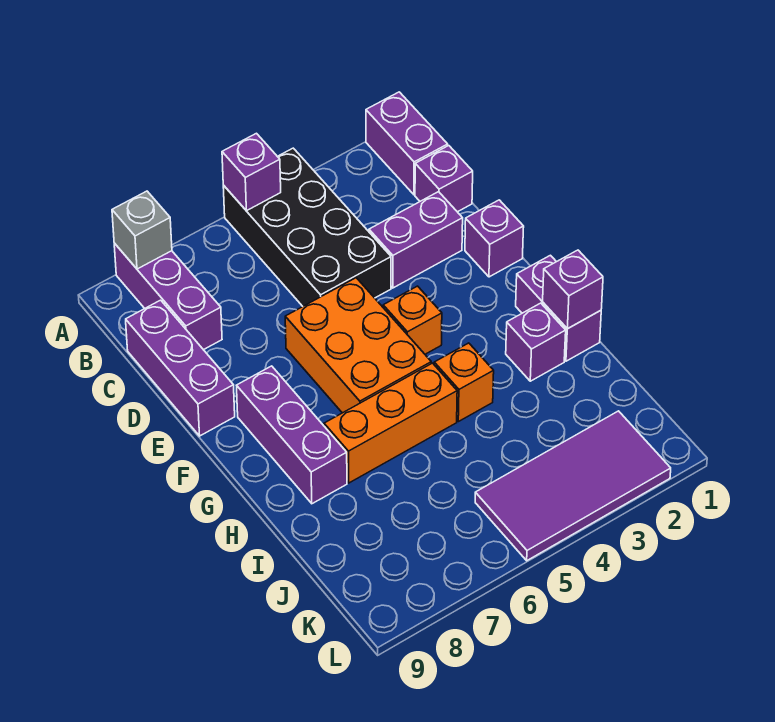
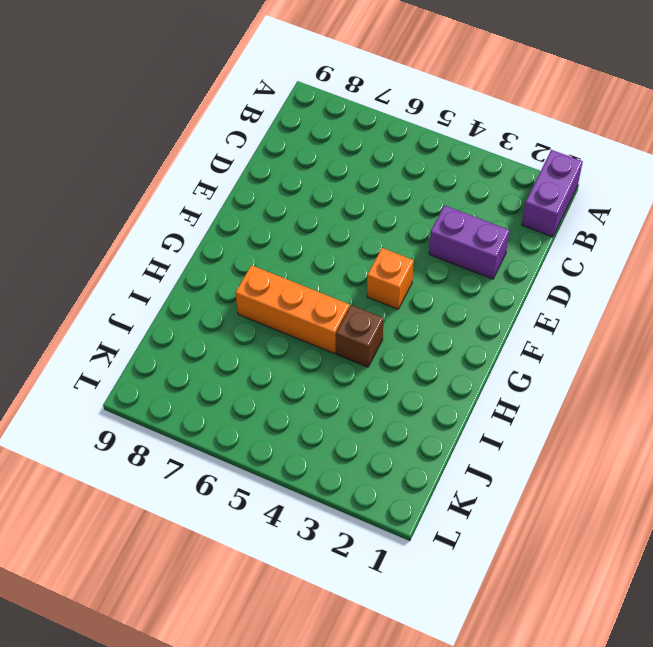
brown 1x1 brick [336,305,383,367] -> orange 1x1 brick [434,343,494,422]
none -> black 2x4 brick [223,148,391,306]
none -> purple 1x3 brick [114,243,222,350]
none -> purple 1x1 brick [415,146,473,212]

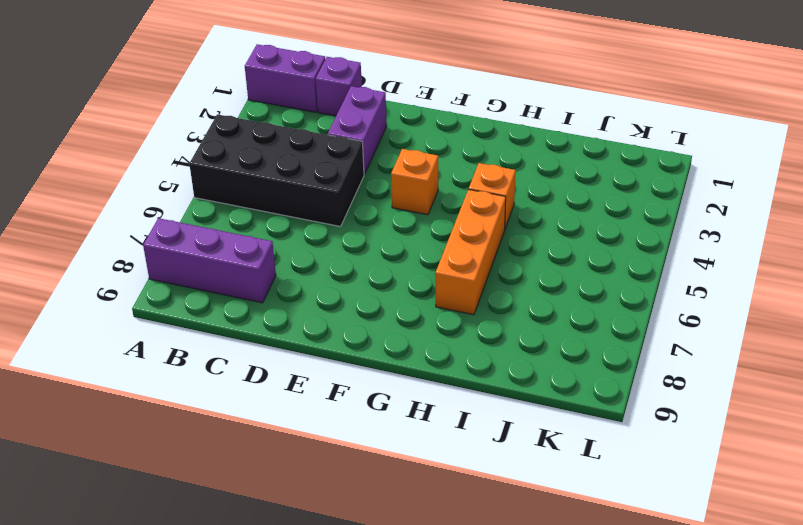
none -> purple 1x3 brick [126,300,235,436]
none -> purple 1x1 brick [465,200,524,277]
none -> orange 2x3 brick [285,278,431,413]

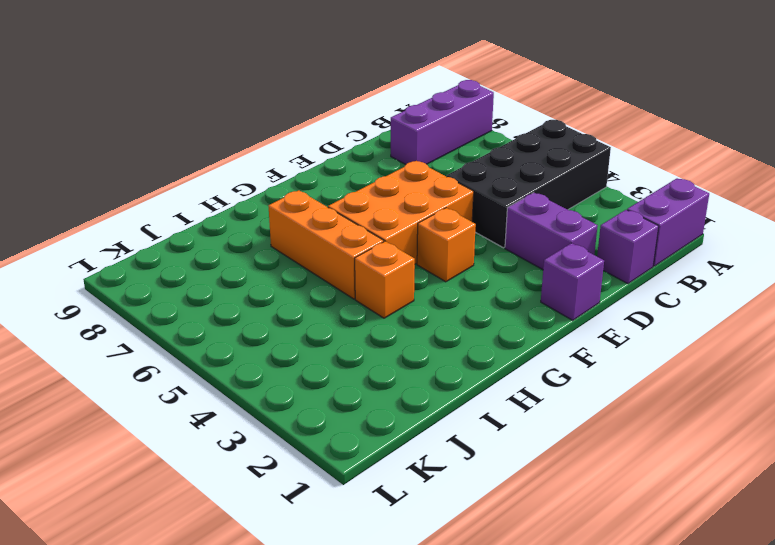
none -> purple 1x3 brick [126,300,235,436]
none -> purple 1x3 brick [237,366,347,504]
none -> purple 1x2 brick [516,255,601,361]

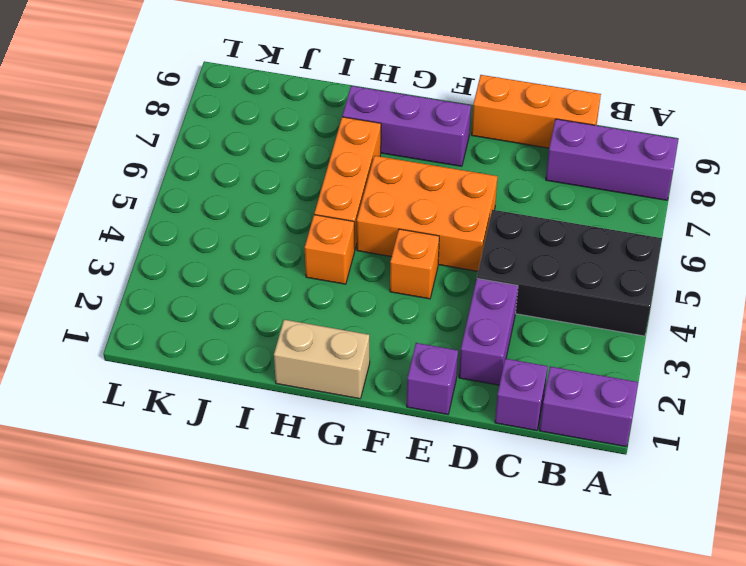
orange 1x3 brick [472,75,601,148] -> purple 1x3 brick [126,300,235,436]
tan 1x2 brick [274,320,370,399] -> purple 1x2 brick [516,255,601,361]
none -> purple 1x1 brick [506,303,566,381]
none -> purple 2x4 tile [475,411,671,561]
none -> purple 1x1 brick [222,133,281,211]

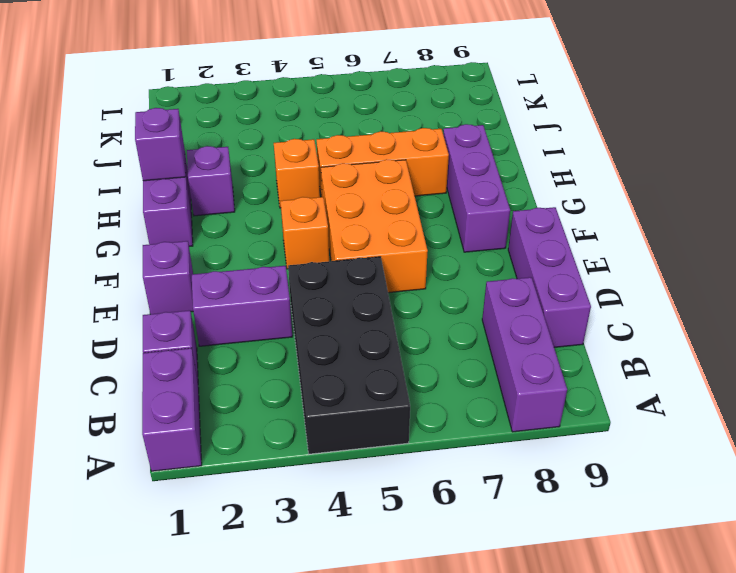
none -> purple 2x4 tile [475,411,671,561]
none -> purple 1x1 brick [222,133,281,211]
none -> grey 1x1 brick [112,191,172,269]

